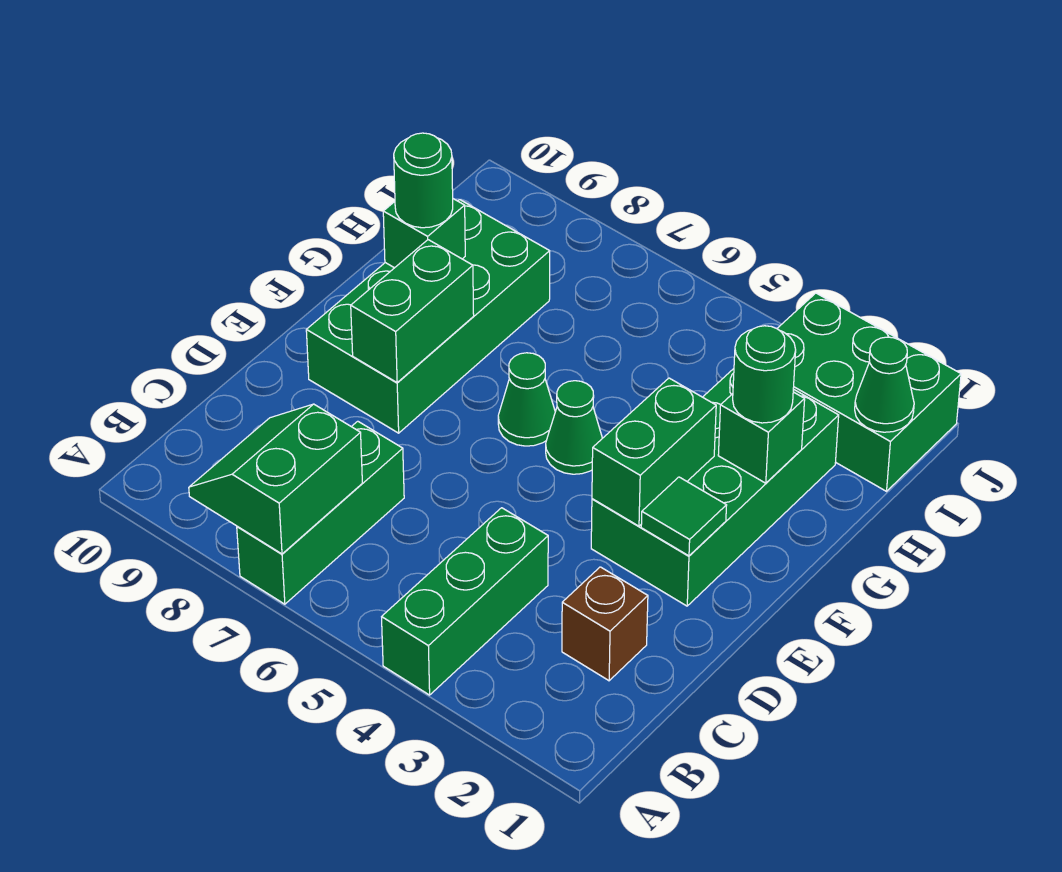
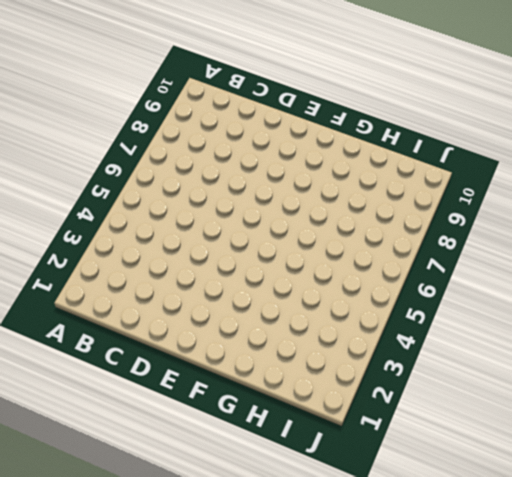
none -> green 1x3 brick [382,508,548,695]
none -> green 1x3 brick [237,421,404,604]
none -> brown 1x1 brick [562,567,648,681]

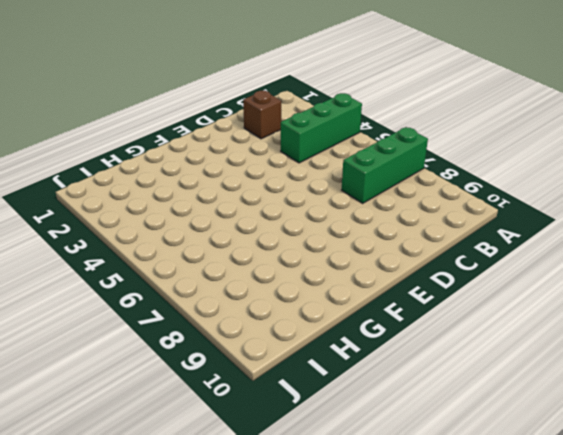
none -> green 2x4 brick [591,369,839,606]
none -> green 2x4 brick [306,200,550,433]
none -> green 1x1 cone [546,381,602,474]

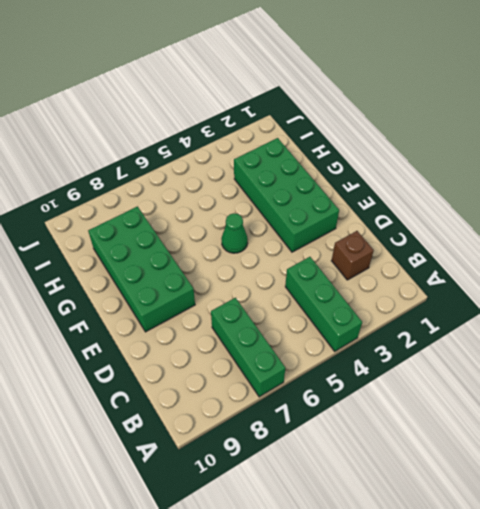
none -> green 1x1 cone [498,353,555,446]
none -> green 2x3 brick [777,293,961,491]
none -> green 2x2 slope [189,404,362,554]

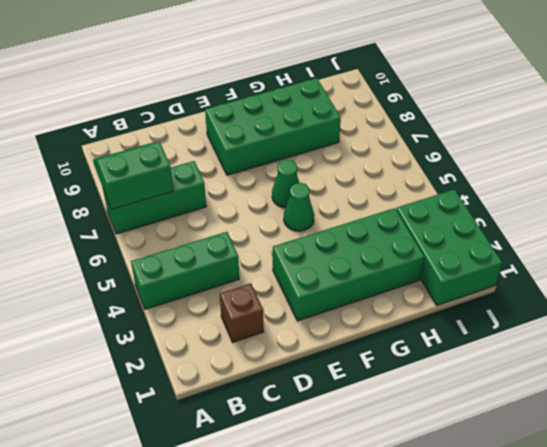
none -> green 1x1 tile [641,477,727,556]
none -> green 1x2 brick [592,378,716,526]
none -> green 1x2 brick [351,240,474,383]

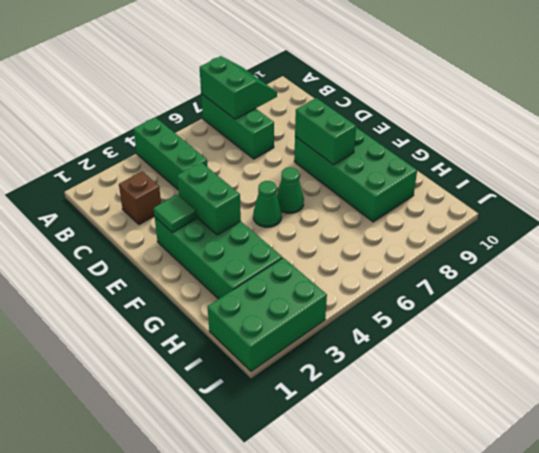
none -> green 1x1 brick [718,392,805,483]
none -> green 1x1 brick [383,199,465,268]
none -> green 1x1 cone [855,337,914,432]

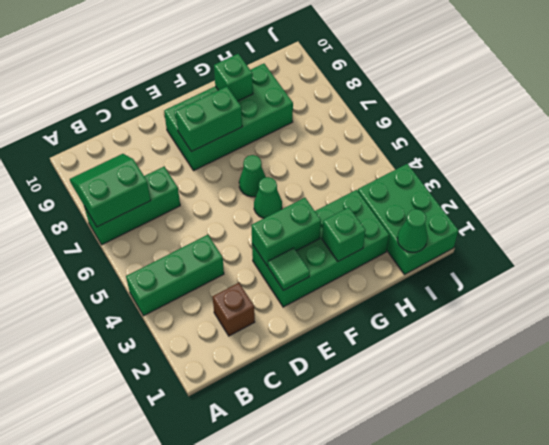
none -> green 1x1 round brick [733,326,796,423]
none -> green 1x1 round brick [394,133,453,228]

